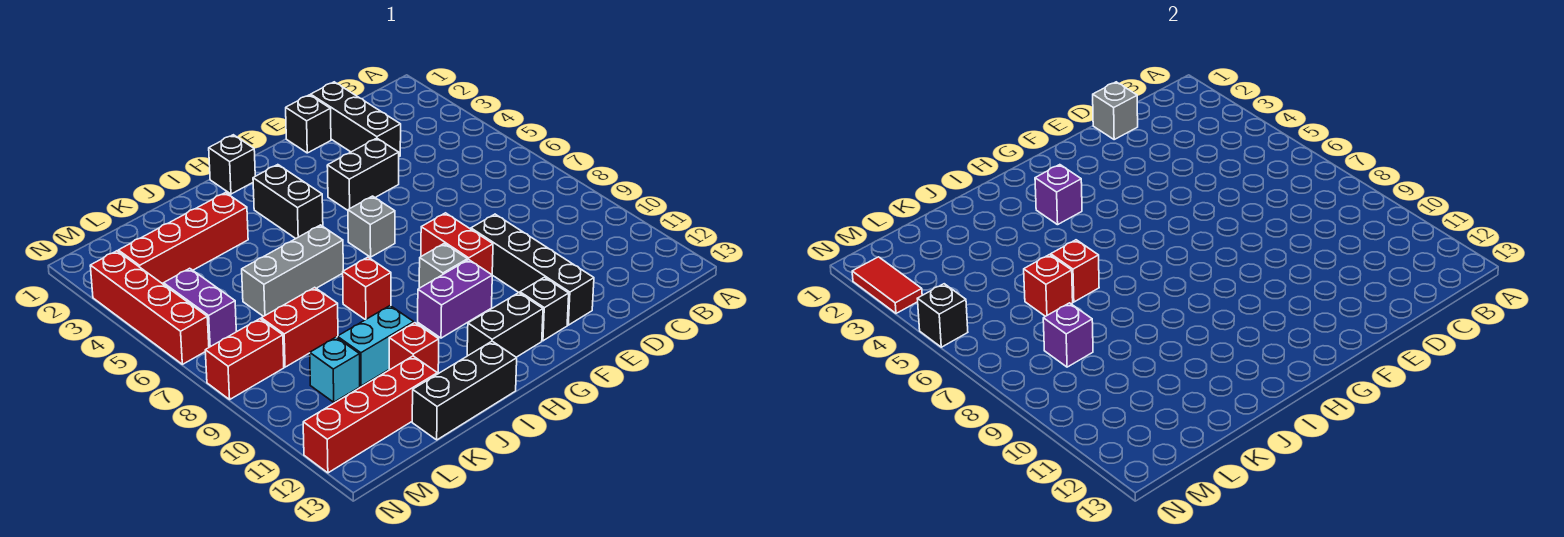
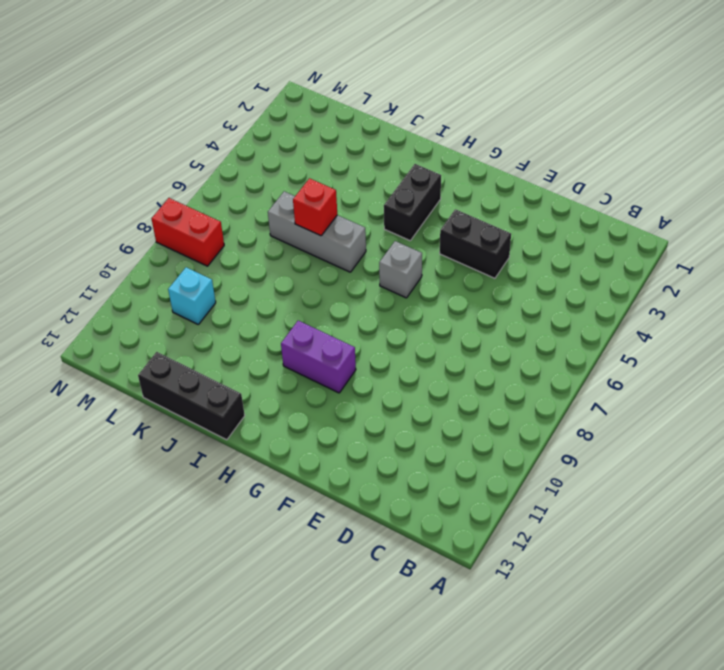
none -> black 1x3 brick [311,82,401,157]
none -> black 1x1 brick [286,95,331,153]
none -> black 1x4 brick [471,214,594,325]
none -> red 1x2 brick [421,213,493,275]

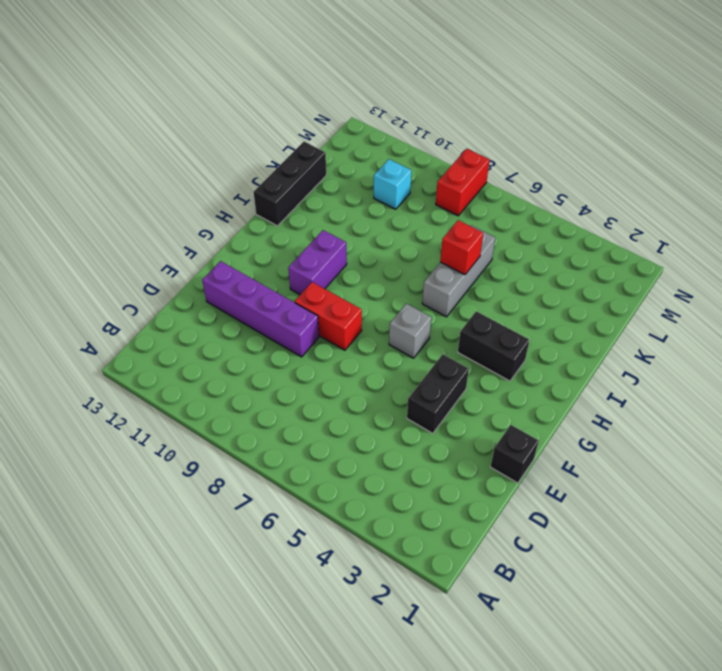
purple 1x4 brick [202,261,319,357] -> black 1x4 brick [471,214,594,325]
none -> black 1x3 brick [311,82,401,157]
none -> black 1x1 brick [520,277,569,341]
none -> grey 1x1 brick [419,244,468,288]
none -> black 1x2 brick [467,293,543,357]

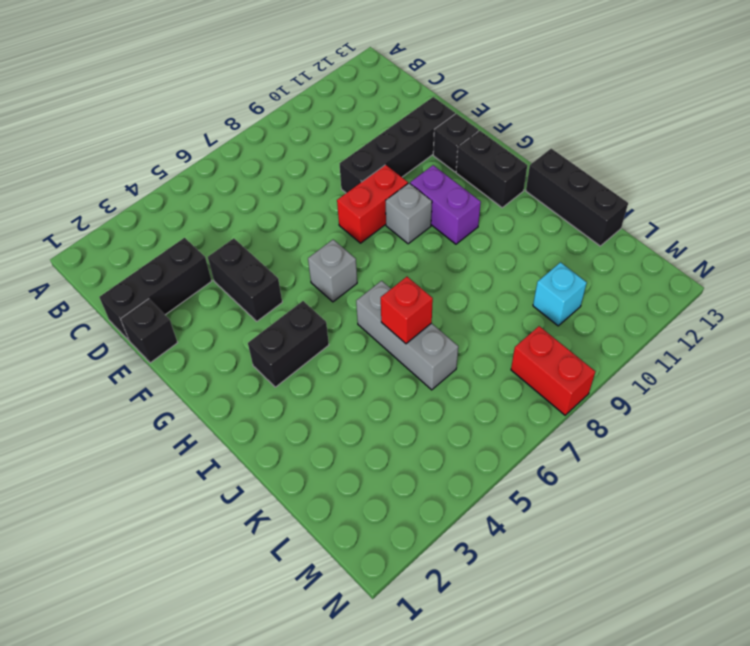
none -> black 1x1 brick [209,135,255,194]
none -> red 1x1 brick [343,257,391,320]
none -> red 1x4 brick [118,193,248,284]
none -> cyan 1x2 brick [337,306,414,386]

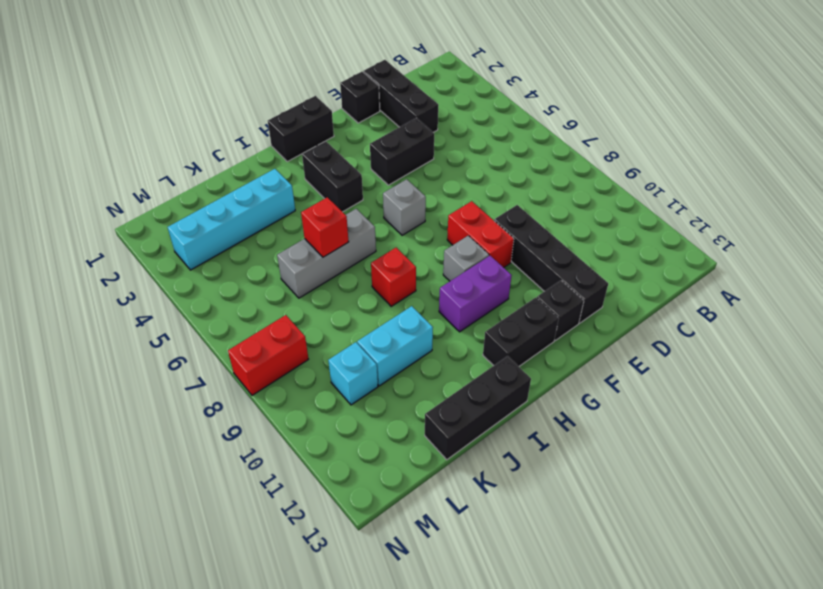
black 1x2 brick [268,96,334,161] -> black 1x1 brick [209,135,255,194]
cyan 1x4 brick [168,169,295,270] -> red 1x4 brick [118,193,248,284]
none -> red 1x1 brick [389,323,439,373]
none -> red 1x2 brick [261,287,338,367]
none -> red 1x4 brick [303,356,437,473]
none -> purple 1x2 brick [164,268,236,347]

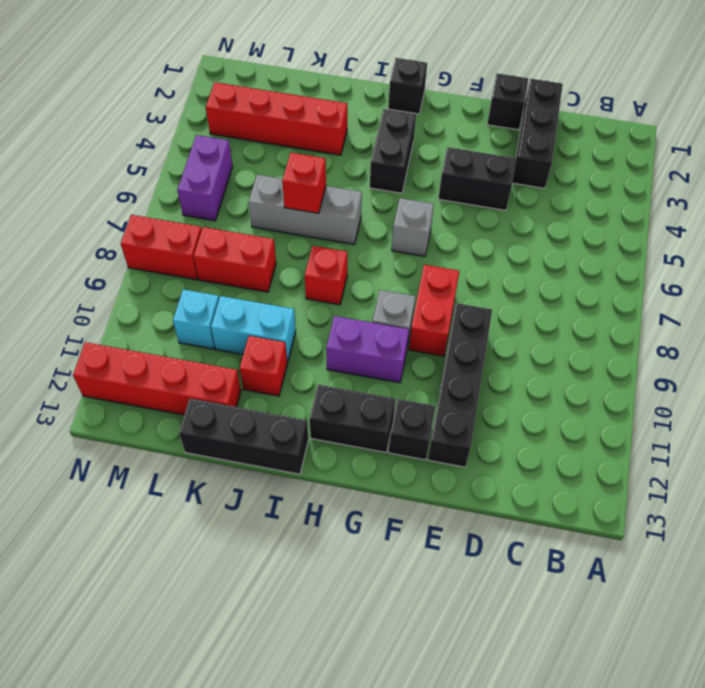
none -> red 1x4 brick [90,251,209,364]
none -> grey 1x1 brick [1093,82,1138,139]
none -> purple 1x1 brick [1035,165,1082,225]
none -> red 1x1 brick [1024,255,1073,316]

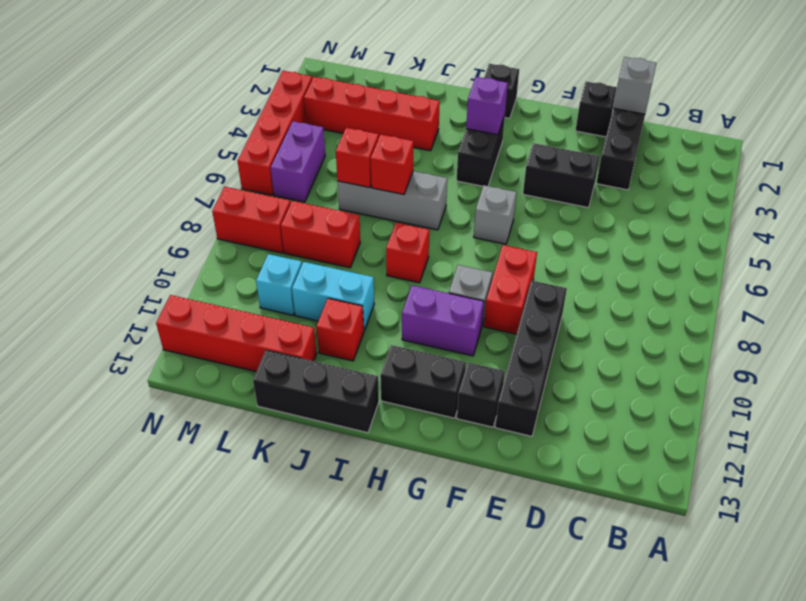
none -> purple 1x1 brick [1043,303,1093,367]
none -> red 1x2 tile [852,257,922,313]
none -> black 1x1 brick [917,284,968,347]

